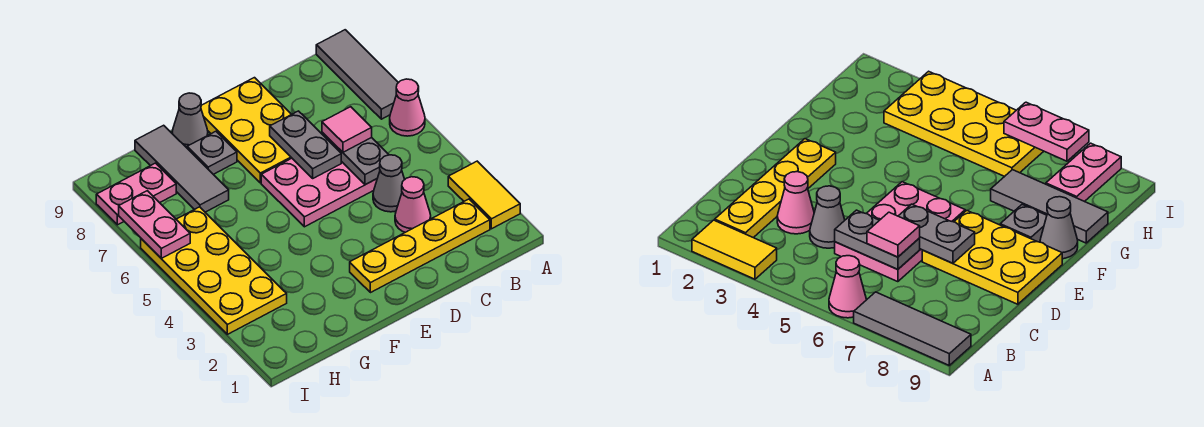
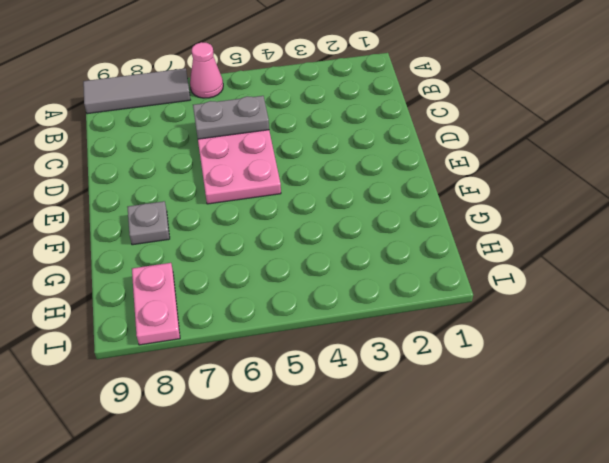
none -> yellow 1x2 tile [448,161,520,229]
none -> yellow 1x4 plate [350,199,490,293]
none -> pink 1x1 cone [395,177,431,232]

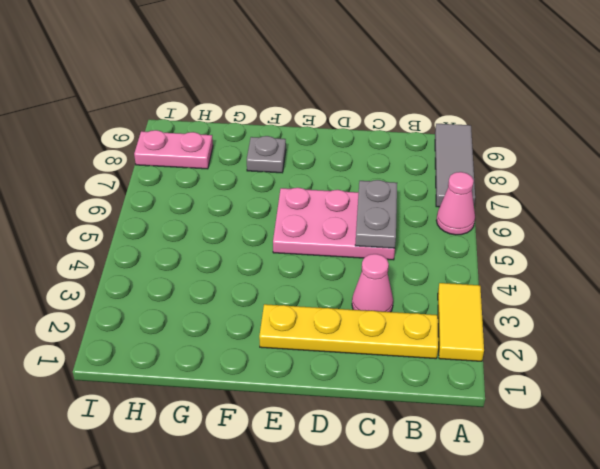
none -> grey 1x1 cone [373,155,405,212]
none -> yellow 2x3 plate [201,78,291,183]
none -> grey 1x1 cone [172,93,208,148]

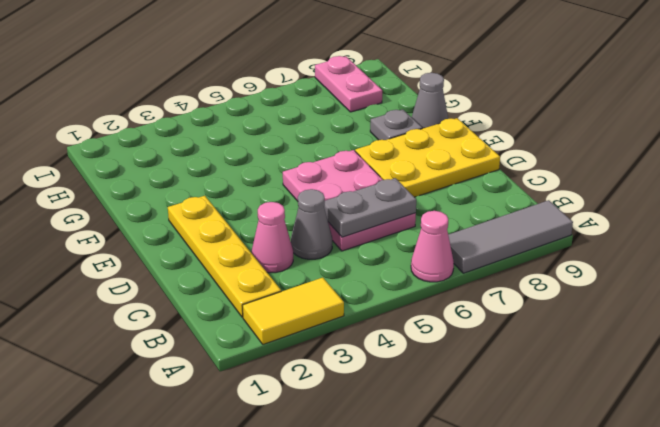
none -> grey 1x3 tile [135,125,229,212]
none -> yellow 2x4 plate [141,207,287,334]
none -> grey 1x2 plate [270,111,341,178]

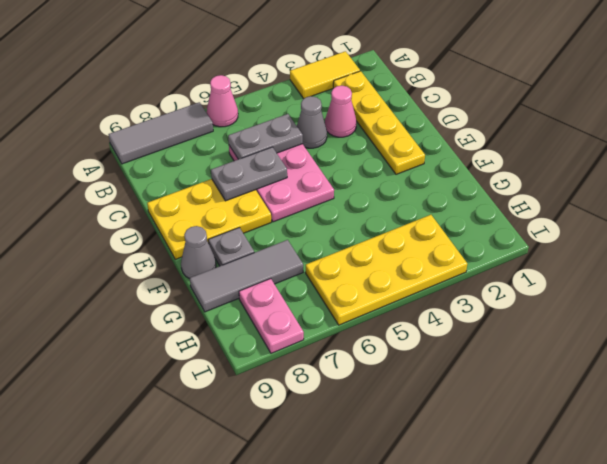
none -> pink 1x2 plate [119,191,190,258]
none -> pink 1x1 tile [322,107,372,152]

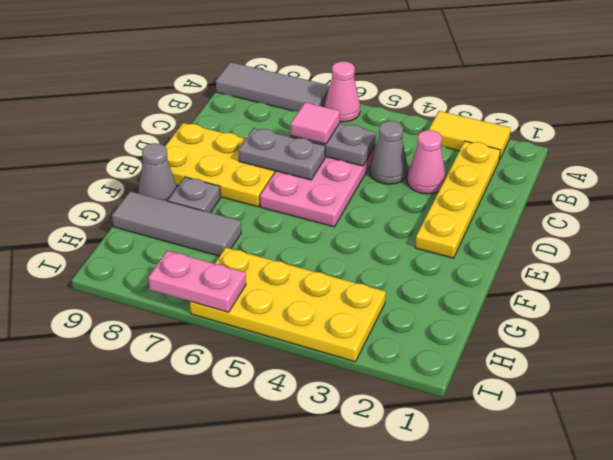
none -> pink 1x2 plate [96,163,176,225]

